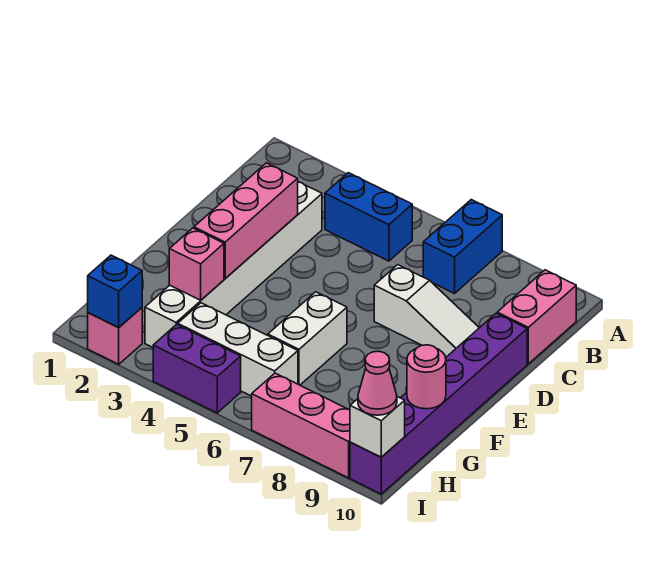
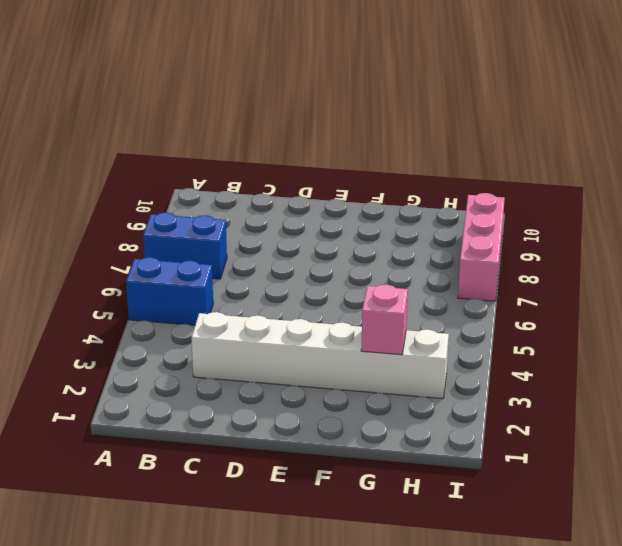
blue 1x2 brick [126,257,213,325] -> blue 1x2 brick turned to [325,173,412,261]
none -> pink 1x2 brick [497,270,576,364]
none -> white 1x3 slope [374,265,479,357]
none -> purple 1x6 brick [350,313,527,494]

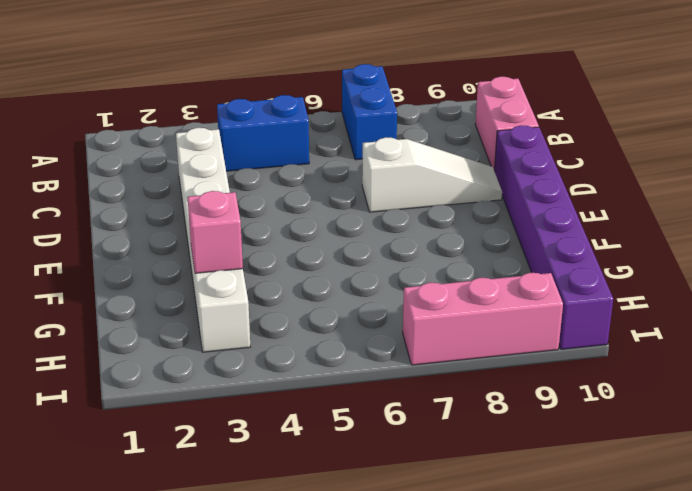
none -> white 1x2 brick [268,292,347,385]
none -> white 1x3 brick [178,303,298,396]
none -> pink 1x1 brick [88,308,142,364]

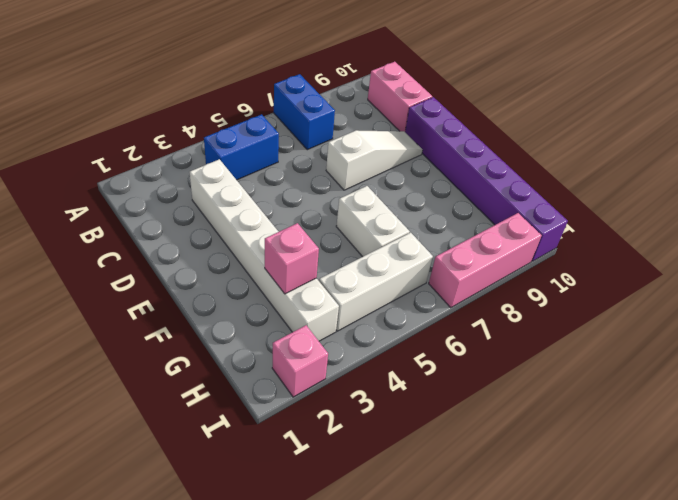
none -> purple 1x2 brick [153,324,241,413]
none -> pink 1x3 brick [194,163,298,279]
none -> pink 1x1 round brick [407,345,446,409]

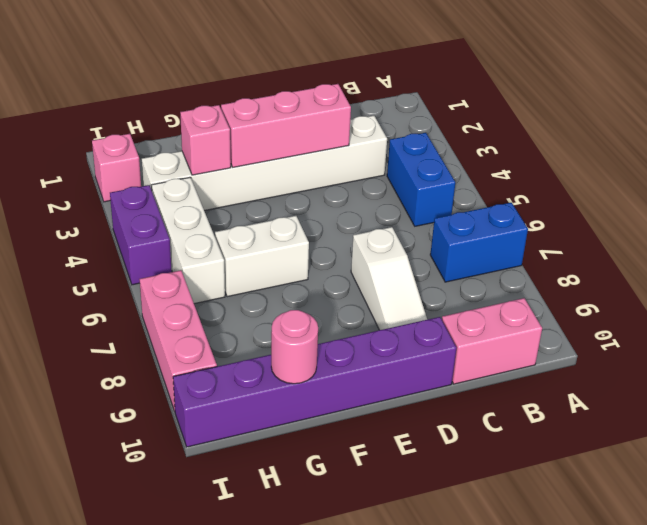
none -> blue 1x1 brick [88,255,142,328]
none -> white 1x1 brick [350,397,405,457]
none -> pink 1x1 cone [358,351,397,415]

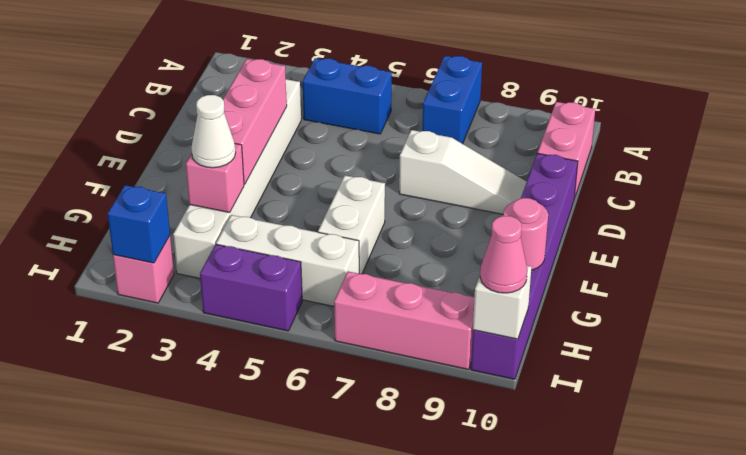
white 1x1 cone [191,95,236,168] -> none

